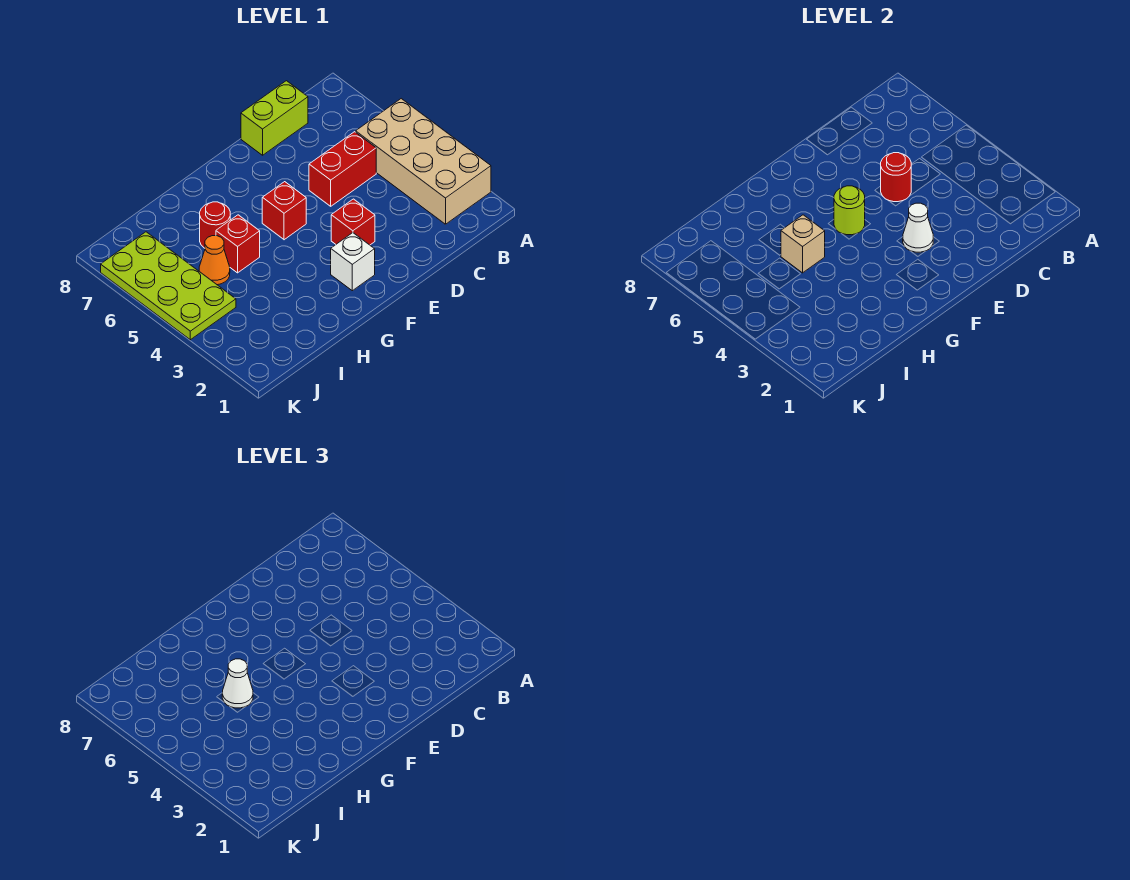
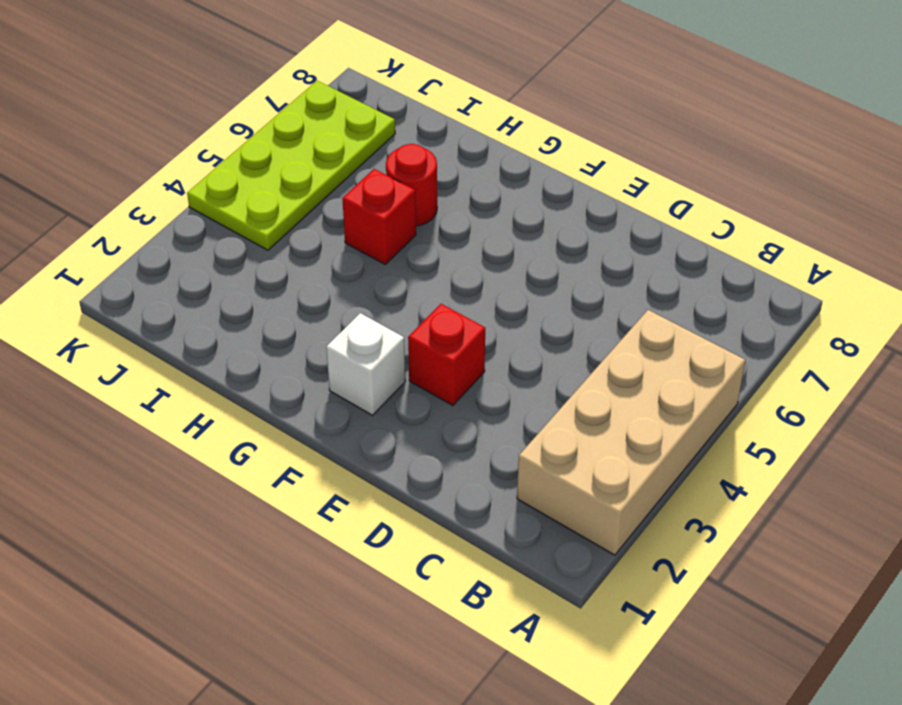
none -> red 1x2 brick [309,132,376,206]
none -> lime 1x2 brick [241,81,308,155]
none -> red 1x1 brick [262,182,306,240]

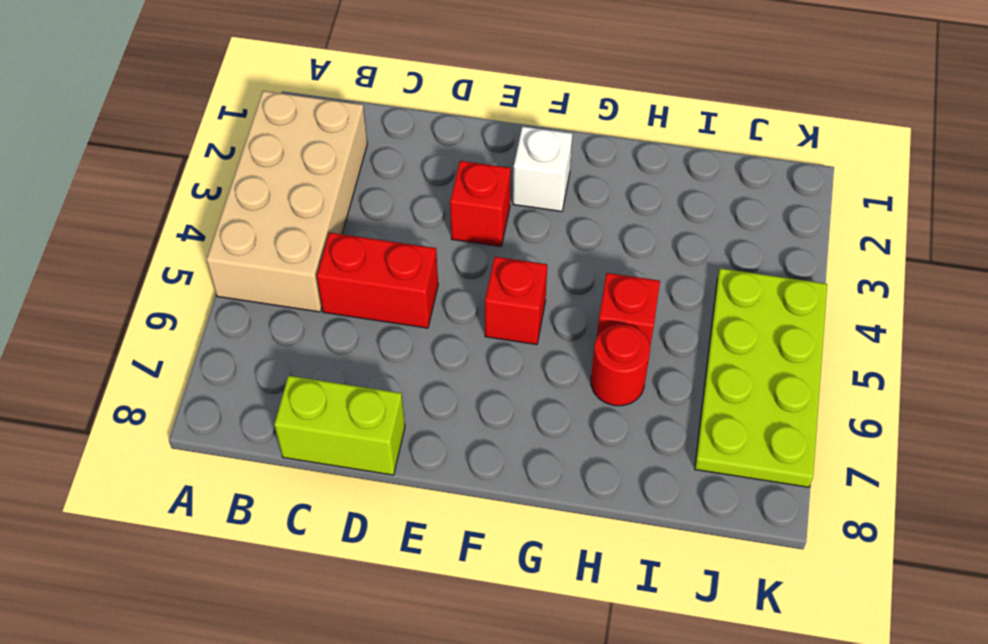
none -> orange 1x1 cone [199,236,230,285]
none -> red 1x1 round brick [881,153,911,202]
none -> white 1x1 cone [903,203,933,252]

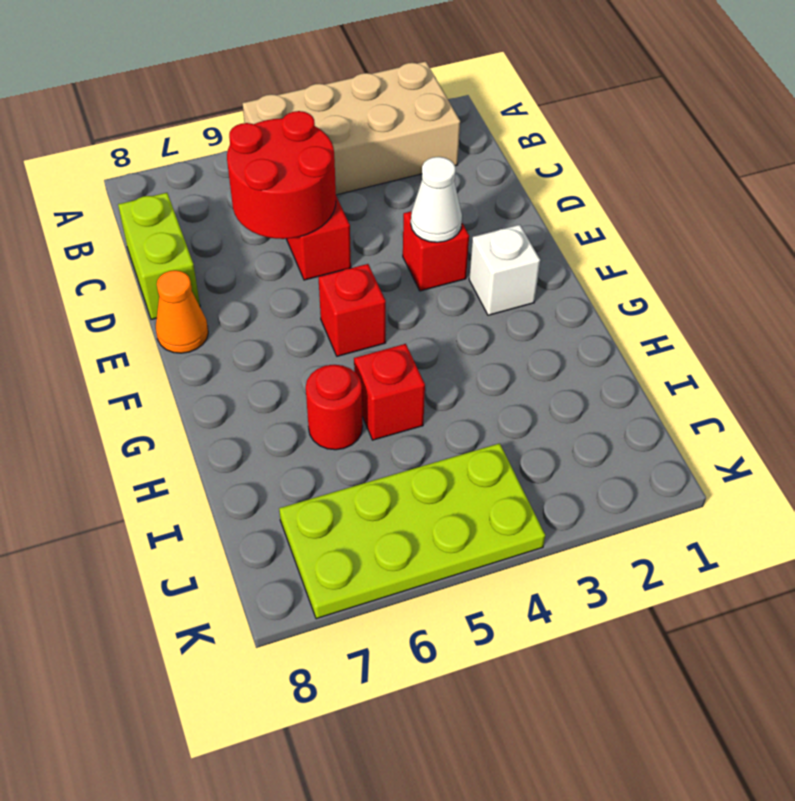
red 2x2 round brick [227,111,336,239] -> red 1x1 round brick [881,153,911,202]
orange 1x1 cone [156,270,208,353] -> orange 1x1 cone moved to [199,236,230,285]
none -> lime 1x1 round brick [834,186,865,235]
none -> tan 1x1 brick [781,215,825,273]
none -> white 1x1 cone [222,659,253,708]

